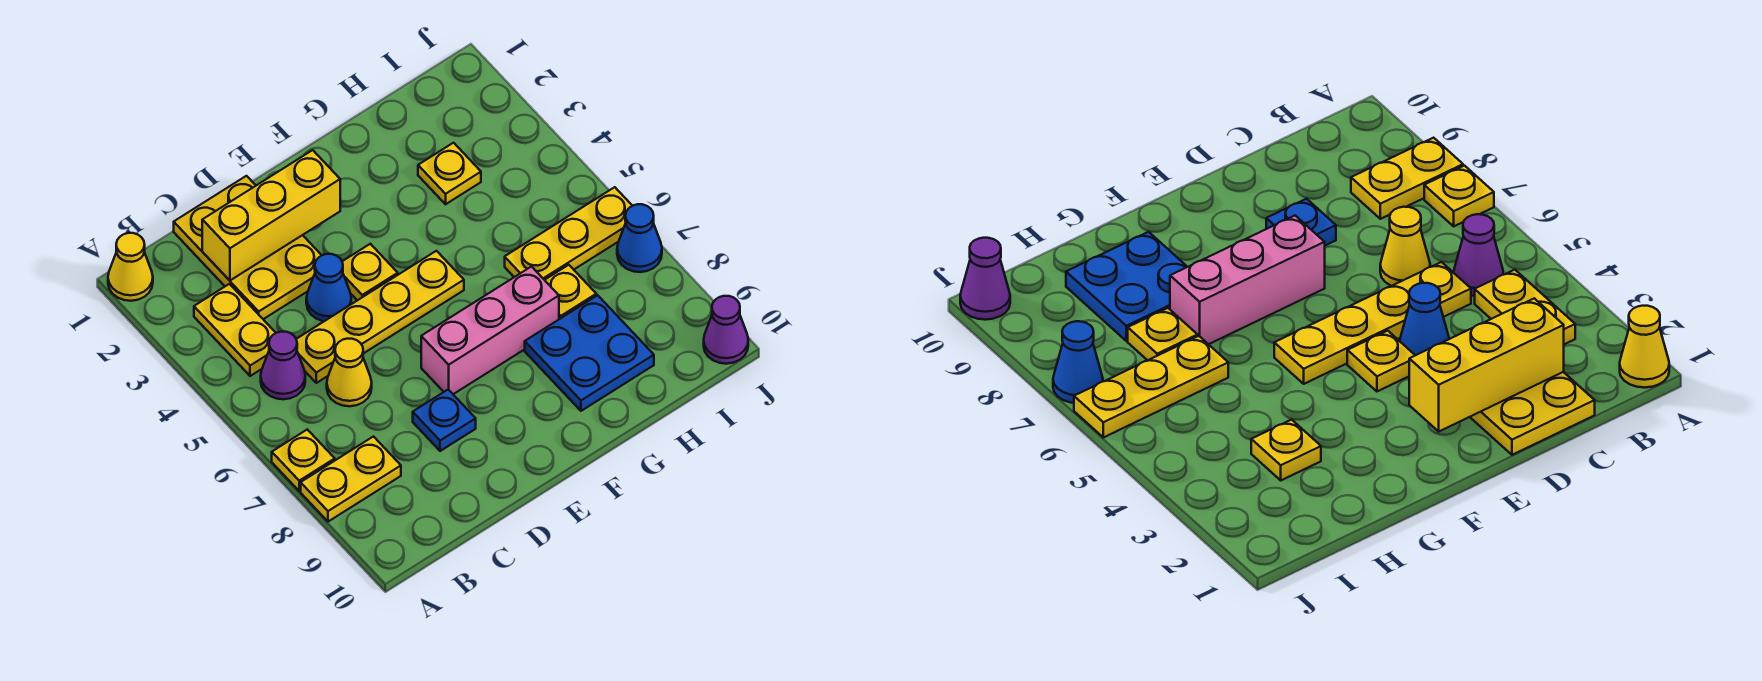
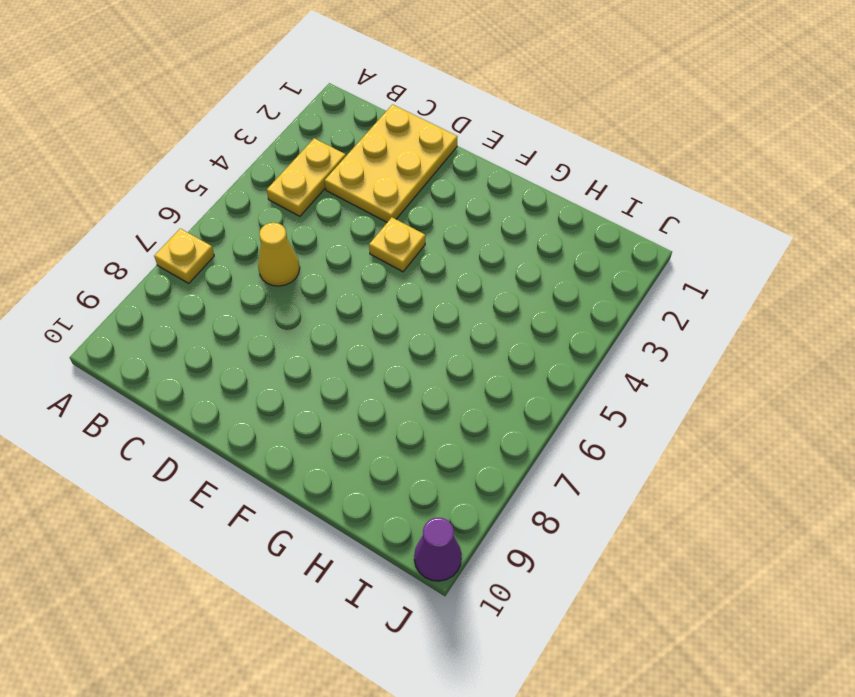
none -> yellow 1x1 cone [108,233,153,301]
none -> yellow 1x2 plate [301,437,401,522]
none -> purple 1x1 cone [261,332,305,399]

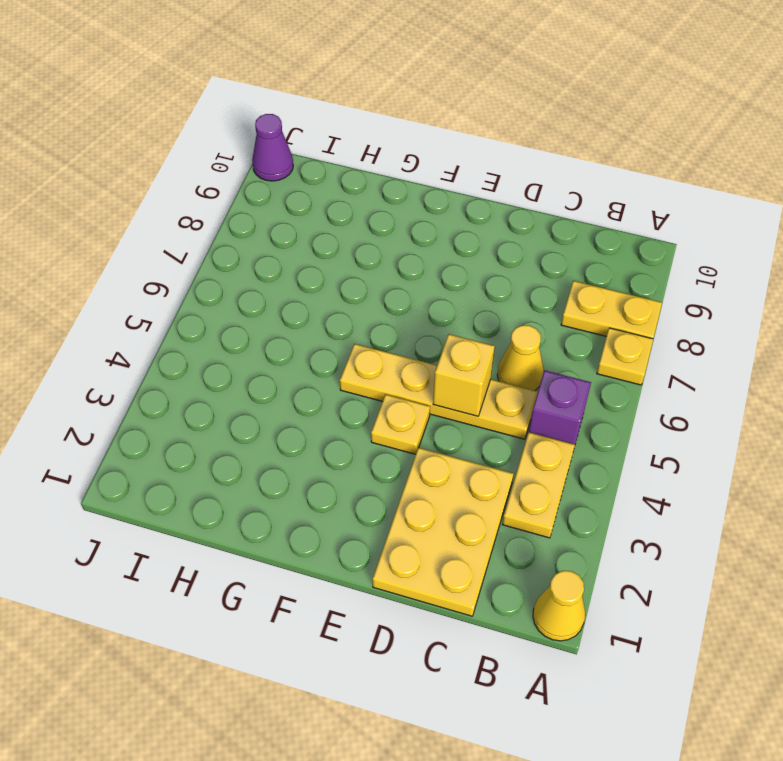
purple 1x1 brick [529,371,591,444] -> purple 1x1 cone [261,332,305,399]
yellow 1x1 brick [433,334,495,416] -> none
none -> blue 1x1 cone [306,254,351,321]
none -> blue 1x1 plate [413,390,476,451]
none -> pink 1x3 brick [421,267,559,394]

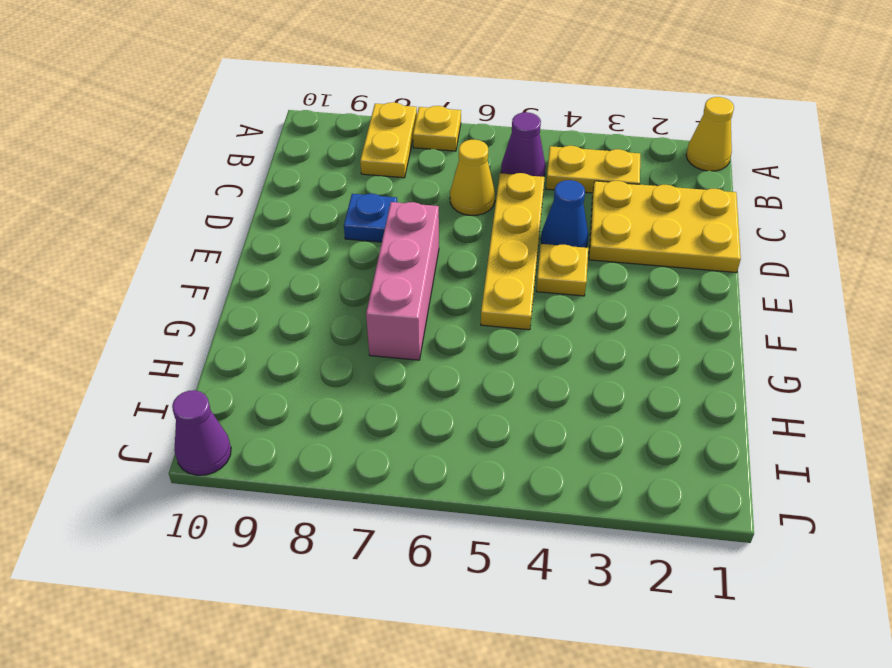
none -> blue 2x2 plate [525,295,654,411]
none -> yellow 1x1 plate [418,143,481,204]
none -> yellow 1x3 plate [505,187,632,280]

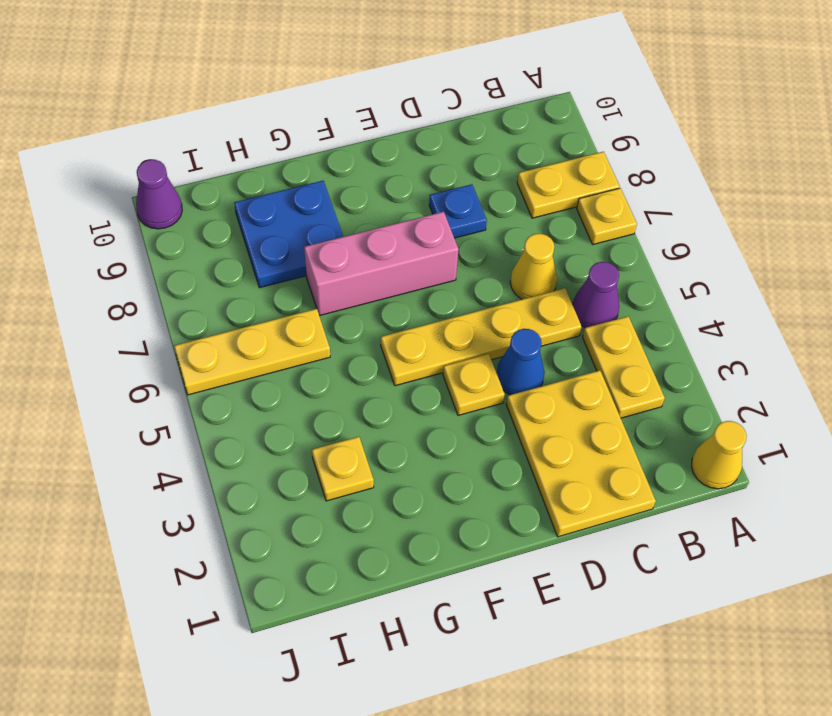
none -> yellow 1x1 plate [545,265,596,319]
none -> blue 1x1 cone [617,204,662,272]
none -> yellow 1x3 brick [202,150,340,280]

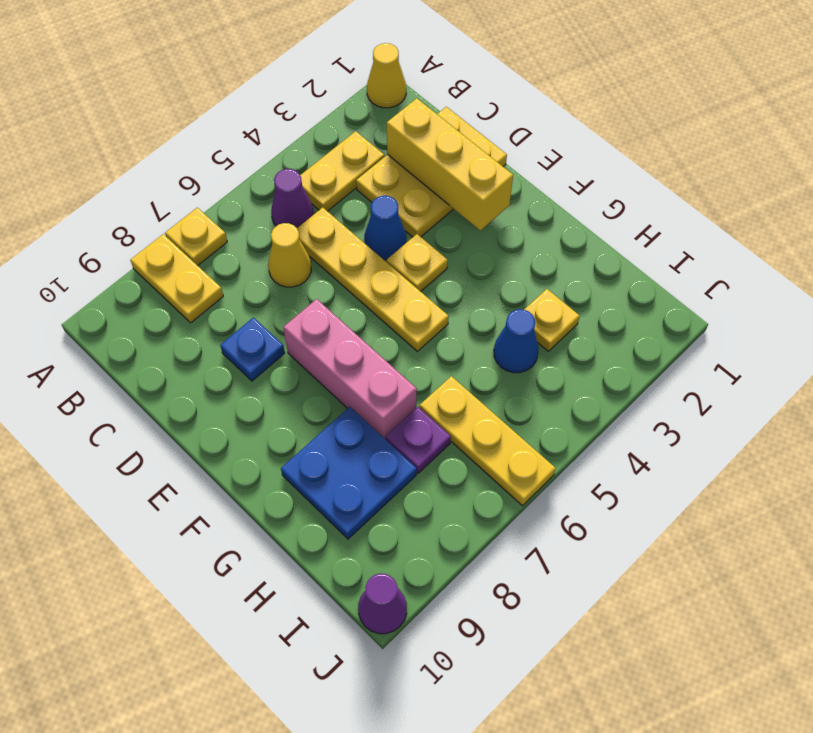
blue 1x1 cone [494,309,538,373] -> blue 1x1 cone moved to [617,204,662,272]
purple 1x1 plate [385,407,451,473] -> yellow 1x1 plate [545,265,596,319]

